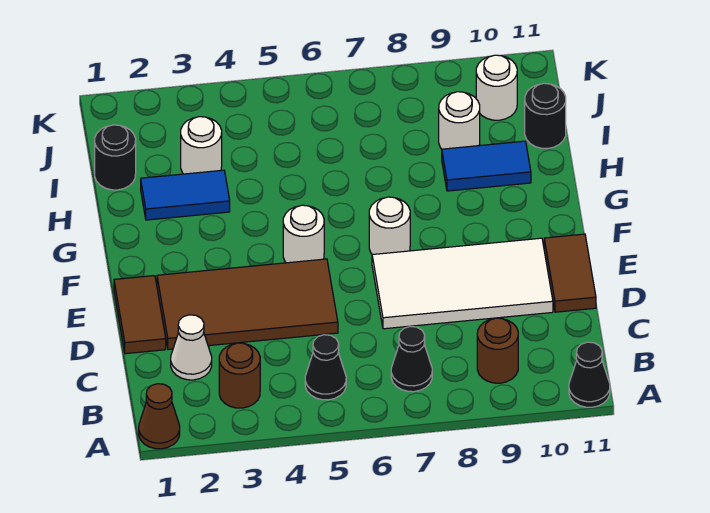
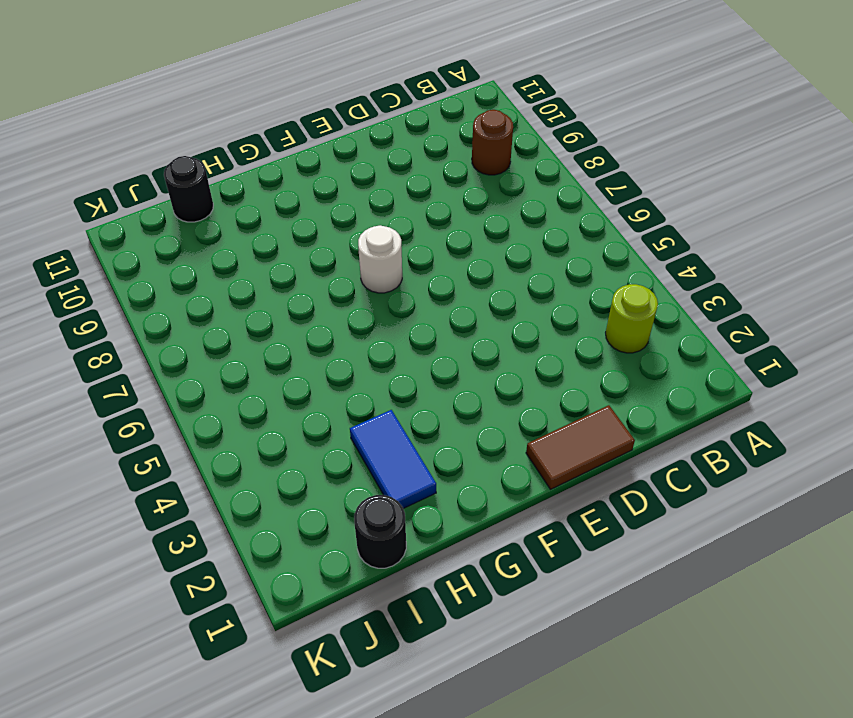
lime 1x1 round brick [606,284,658,353] -> brown 1x1 round brick [219,343,260,408]
none -> brown 1x1 cone [139,384,180,449]
none -> black 1x1 cone [569,342,610,407]
none -> black 1x1 cone [305,335,346,400]

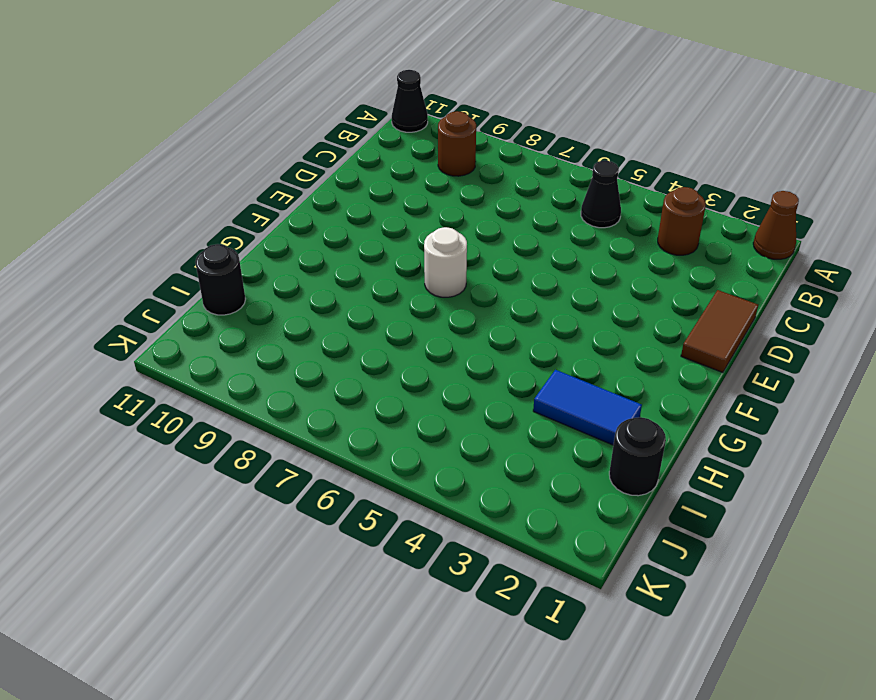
none -> black 1x1 cone [391,326,432,392]
none -> white 1x1 cone [171,315,212,380]
none -> brown 2x4 tile [157,259,338,349]

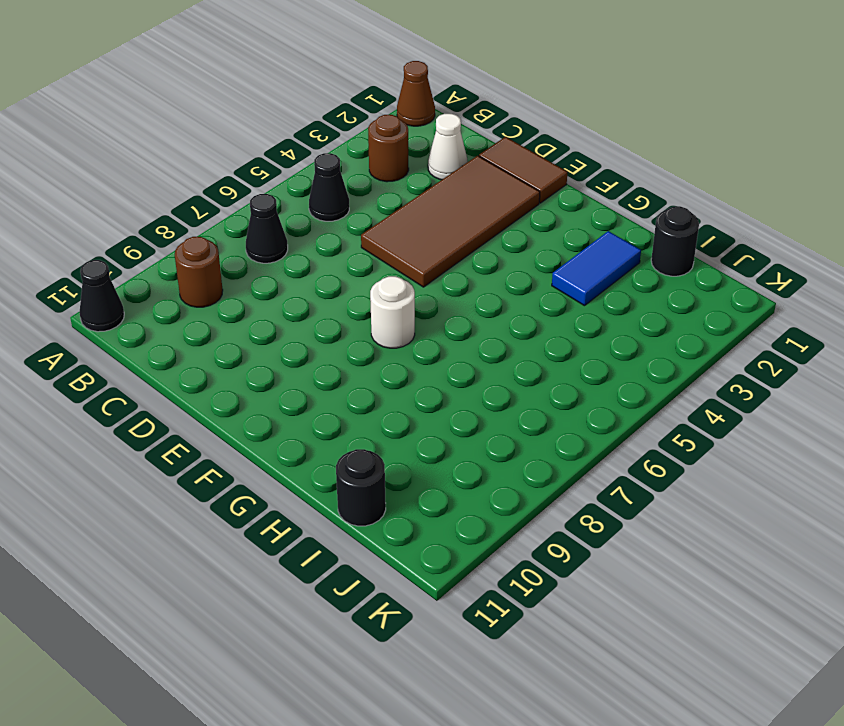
none -> white 2x4 tile [372,238,553,329]
none -> brown 1x2 tile [544,234,596,312]
none -> white 1x1 round brick [283,205,324,263]

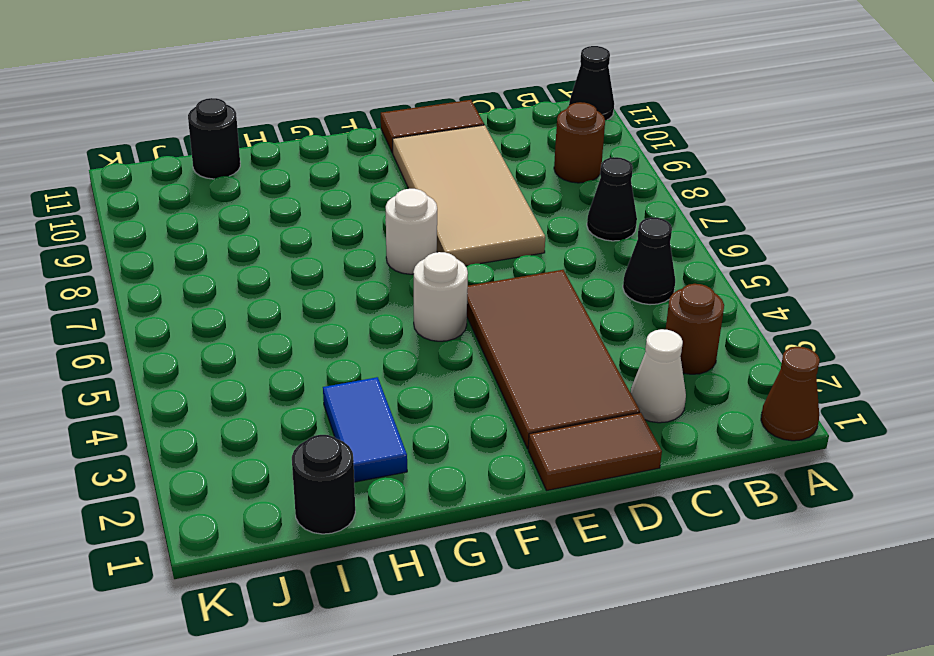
tan 2x4 tile [393,125,545,266] -> white 2x4 tile [372,238,553,329]
none -> blue 1x2 tile [442,141,531,191]
none -> white 1x1 round brick [181,117,222,174]
none -> white 1x1 round brick [439,92,480,149]

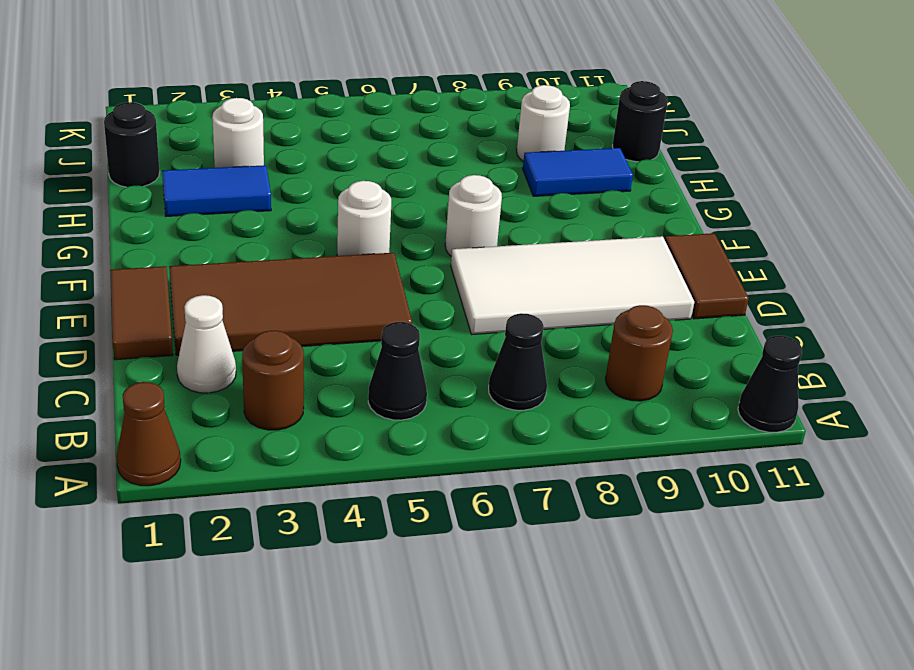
none -> white 1x1 round brick [476,55,517,120]

